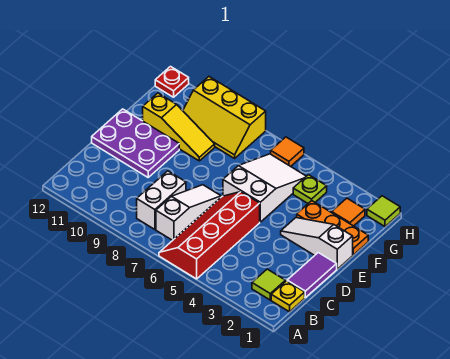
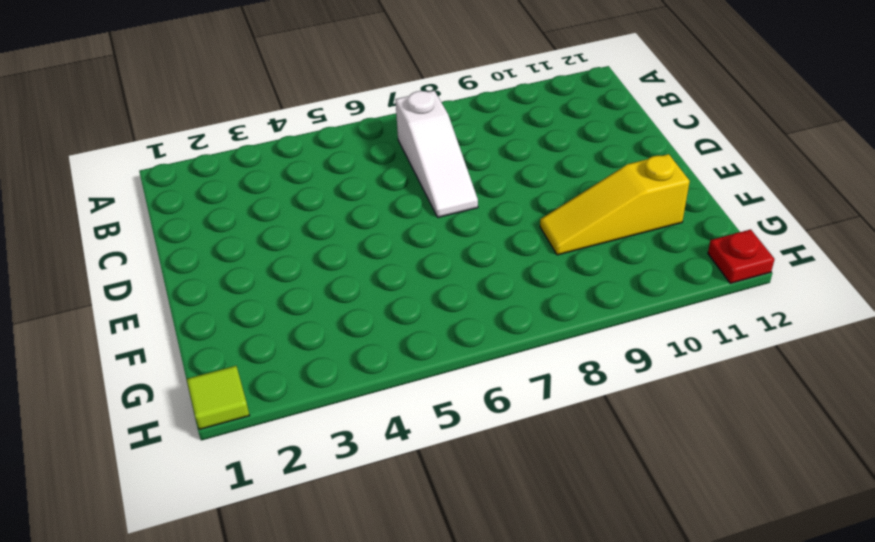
none -> red 2x4 slope [159,192,260,279]
none -> yellow 1x1 plate [271,281,305,312]
none -> lime 1x1 tile [252,269,285,300]

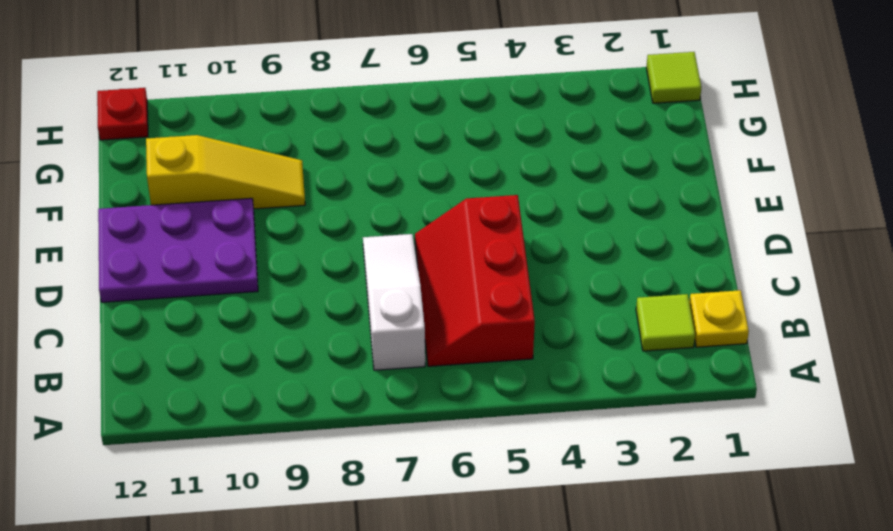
red 2x3 slope [415,195,535,366] -> red 2x4 slope [159,192,260,279]
none -> white 1x2 brick [137,171,186,229]
none -> purple 1x2 tile [287,253,337,298]
none -> white 1x3 slope [281,218,353,269]

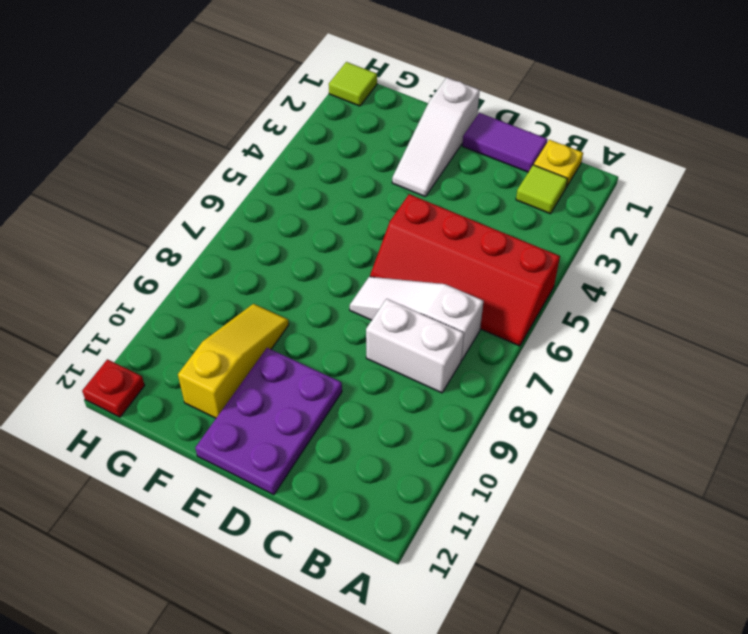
none -> white 2x3 slope [223,154,306,222]
none -> orange 1x3 plate [297,201,368,255]
none -> orange 1x1 tile [332,198,365,226]

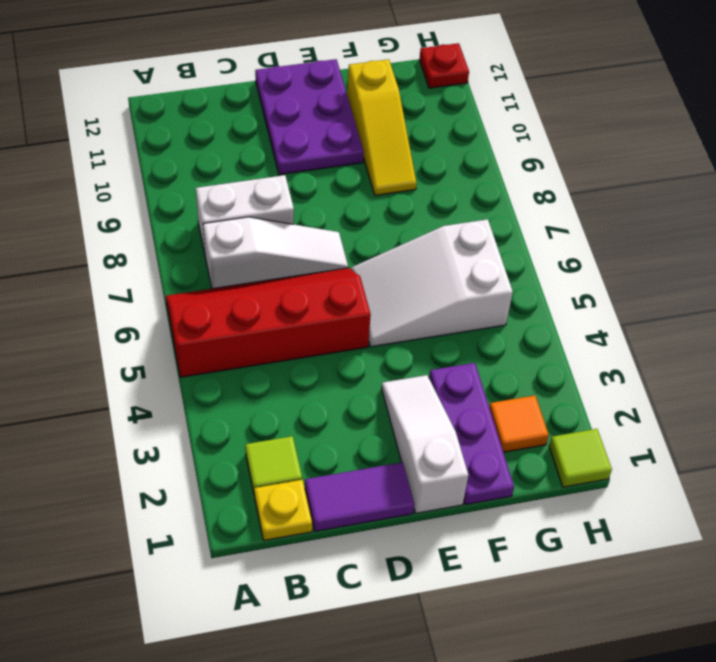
white 2x3 slope [351,219,513,347] -> white 2x3 slope turned to [223,154,306,222]
purple 1x3 plate [429,363,514,505] -> orange 1x3 plate [297,201,368,255]
none -> lime 1x1 plate [293,175,327,203]
none -> yellow 2x3 slope [183,77,266,158]
none -> orange 1x1 tile [271,137,304,166]

